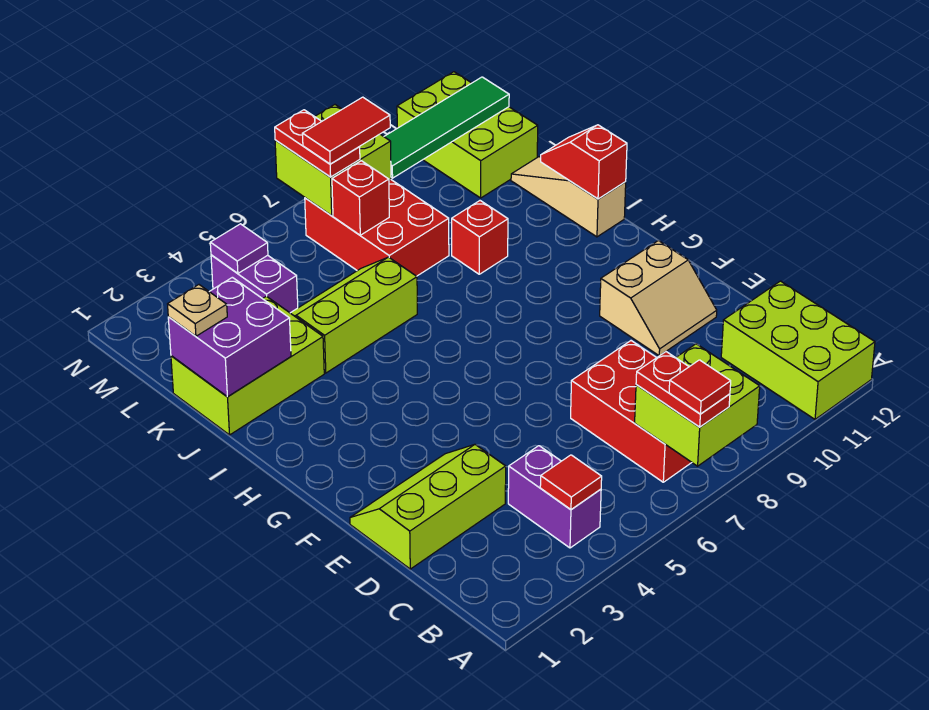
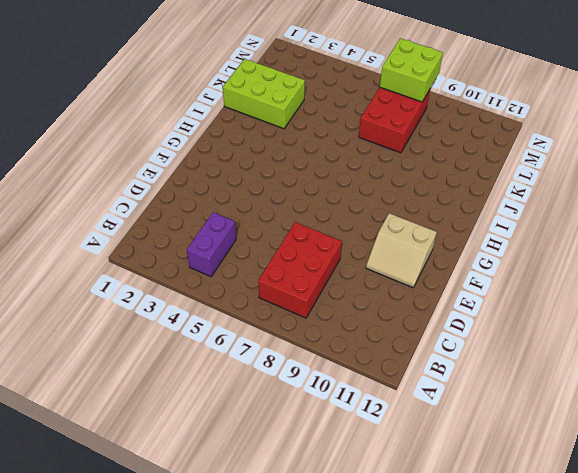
none -> lime 2x3 brick [721,281,875,419]
none -> lime 2x3 slope [350,445,506,569]
none -> tan 1x3 slope [511,157,626,237]

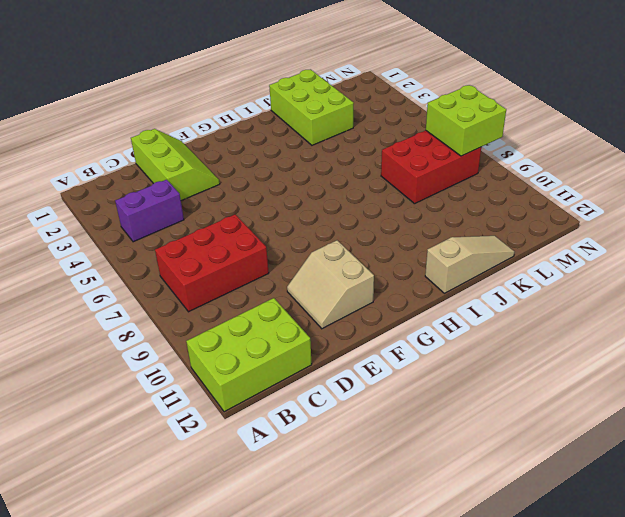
none -> lime 2x3 slope [291,257,417,373]
none -> red 1x1 brick [452,201,508,274]
none -> purple 1x2 brick [211,255,298,313]

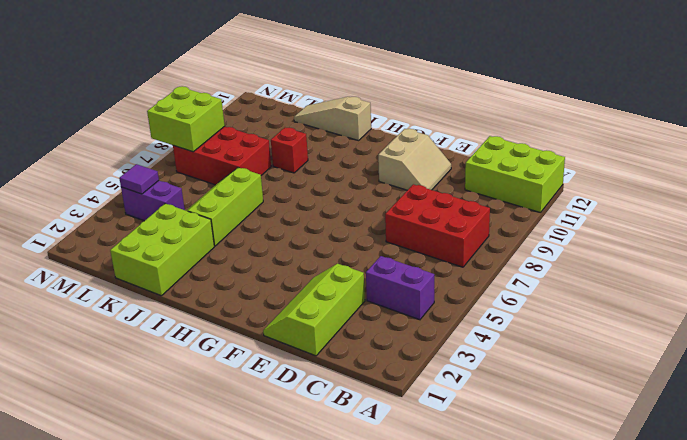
none -> lime 2x3 brick [397,72,538,198]
none -> lime 2x2 brick [635,344,760,466]
none -> red 1x1 tile [540,455,602,510]

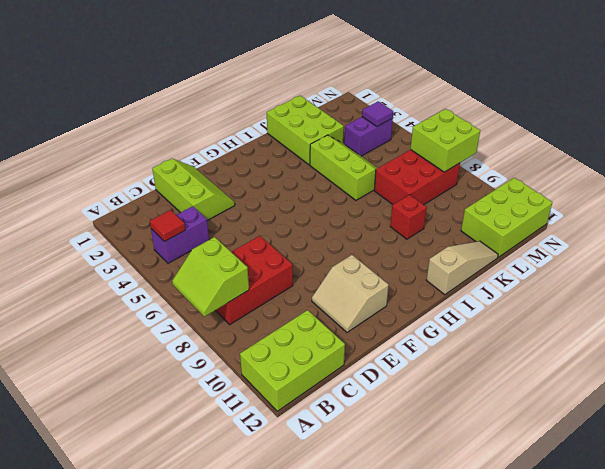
lime 2x2 slope [172,237,249,317] -> lime 2x2 brick [635,344,760,466]
none -> red 1x2 slope [541,125,627,199]
none -> purple 2x2 brick [168,277,291,397]
none -> red 1x1 brick [332,161,389,235]

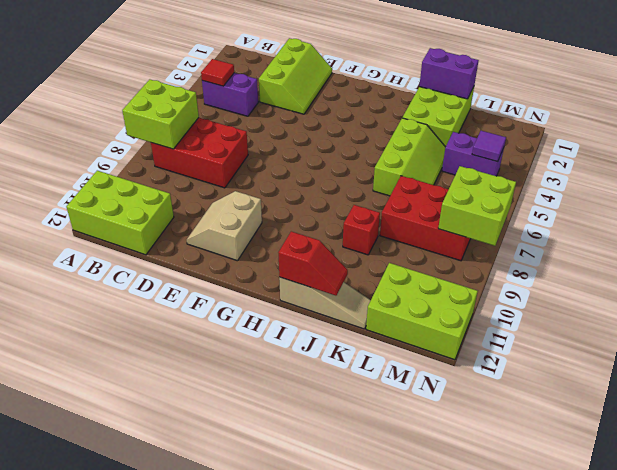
purple 1x2 brick [419,48,479,99] -> purple 2x2 brick [168,277,291,397]
none -> red 1x1 brick [332,161,389,235]
none -> green 1x4 tile [384,77,509,178]
none -> red 1x2 plate [636,352,730,427]

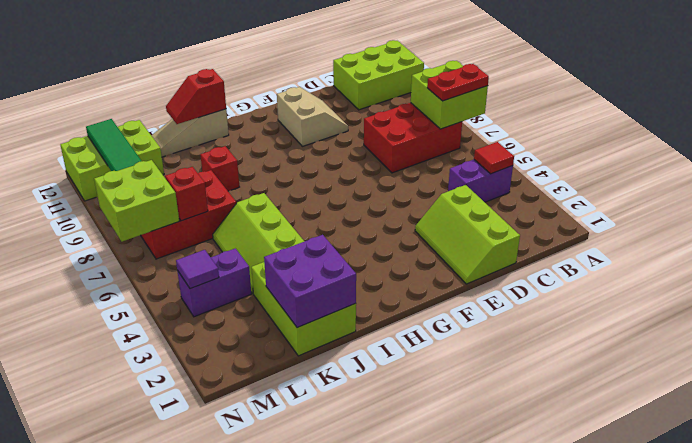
none -> tan 1x1 plate [168,285,227,336]
none -> red 1x2 plate [275,110,360,177]
none -> red 1x1 tile [669,360,731,414]

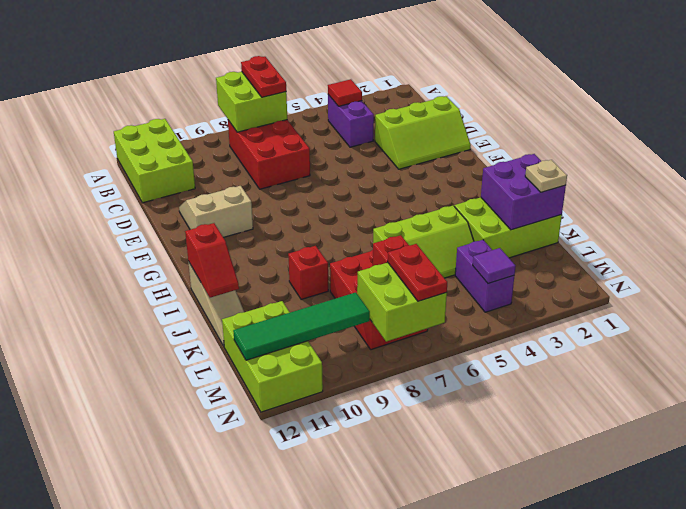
none -> red 1x1 tile [669,360,731,414]
none -> red 1x2 tile [302,97,390,164]

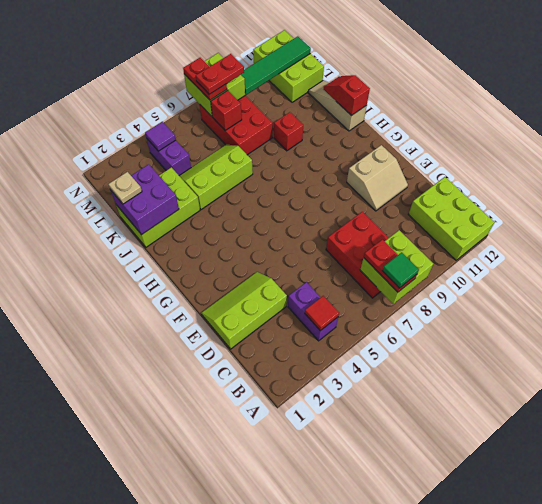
green 1x1 tile [382,252,419,288] -> red 1x1 tile [669,360,731,414]
red 1x2 plate [196,54,244,94] -> red 1x2 tile [302,97,390,164]

